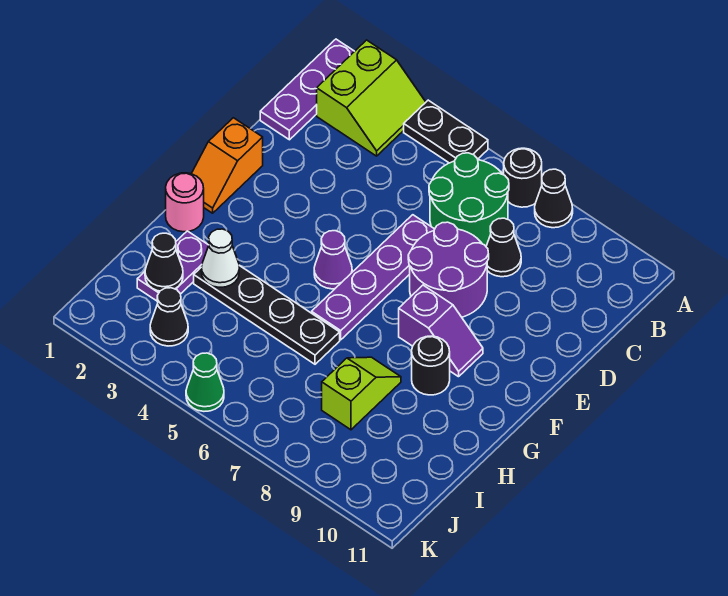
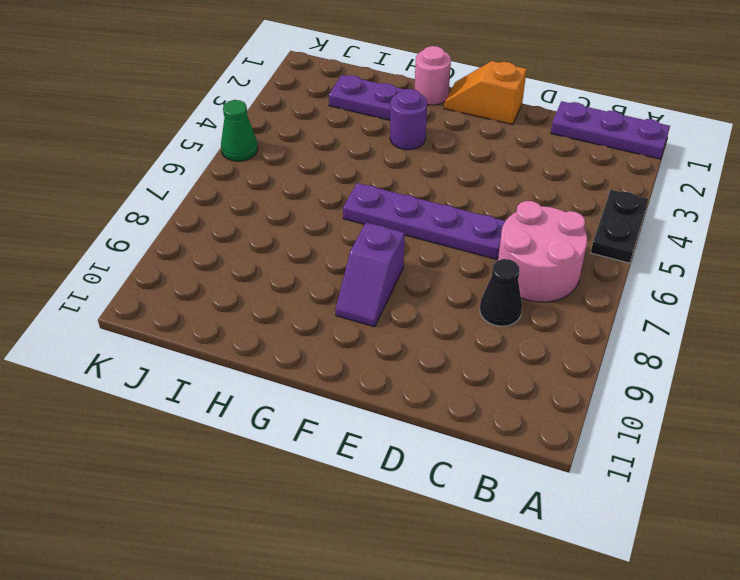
pink 2x2 round brick [498,201,587,302] -> green 2x2 round brick [429,153,509,246]
purple 1x1 round brick [390,89,427,150] -> none
none -> lime 2x2 slope [317,40,426,156]
none -> black 1x1 round brick [504,148,542,207]
none -> black 1x1 cone [535,169,573,228]

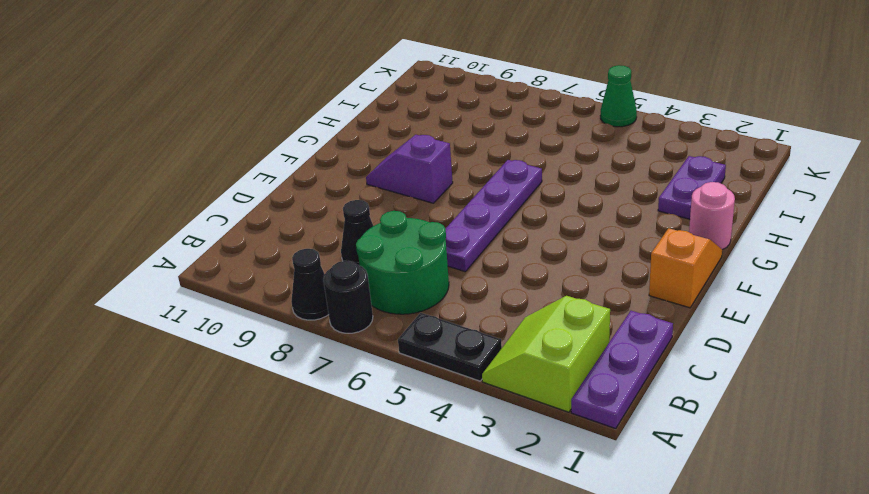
none -> purple 2x2 round brick [408,222,489,317]
none -> purple 1x1 cone [314,231,352,289]
none -> black 1x1 round brick [412,336,450,395]

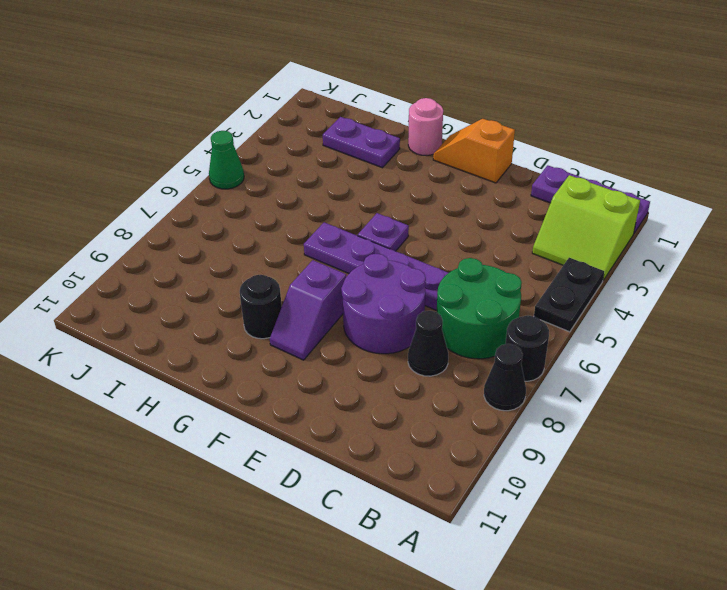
purple 1x1 plate [358,213,409,251] -> purple 1x1 cone [314,231,352,289]
none -> black 1x4 plate [194,266,340,364]
none -> lime 1x2 slope [322,357,401,430]
none -> black 1x1 cone [150,288,188,346]

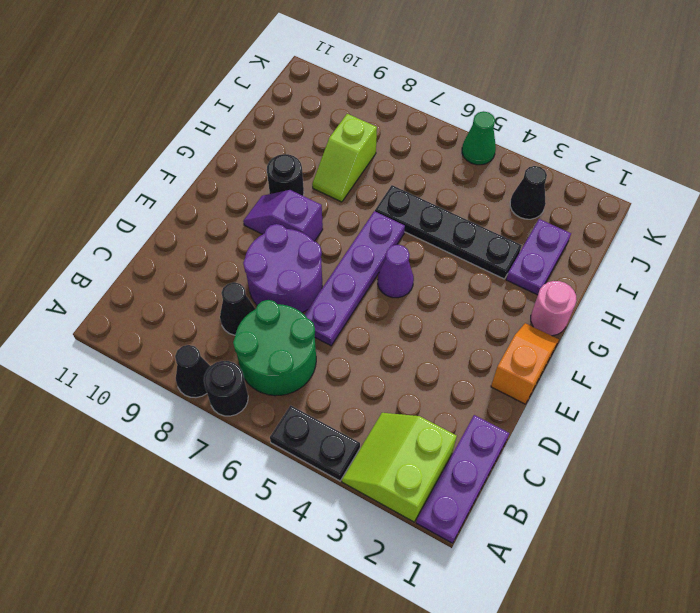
none -> white 1x1 cone [201,229,239,287]
none -> black 1x1 cone [145,233,183,291]

